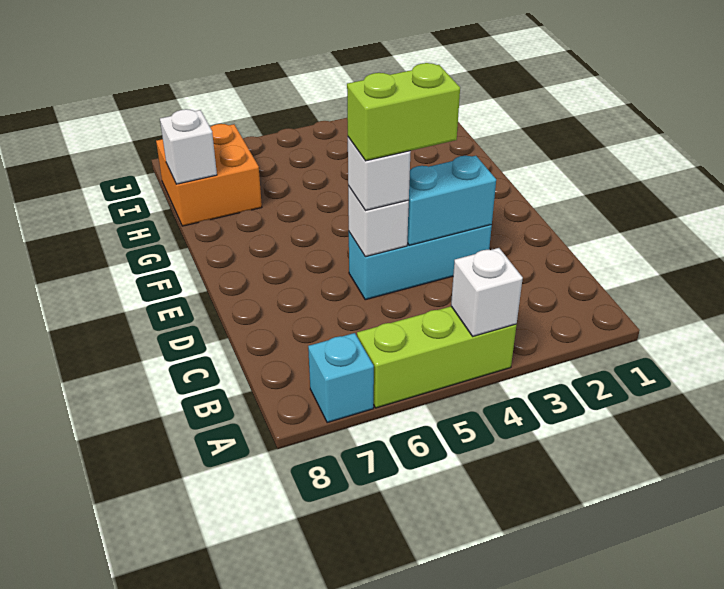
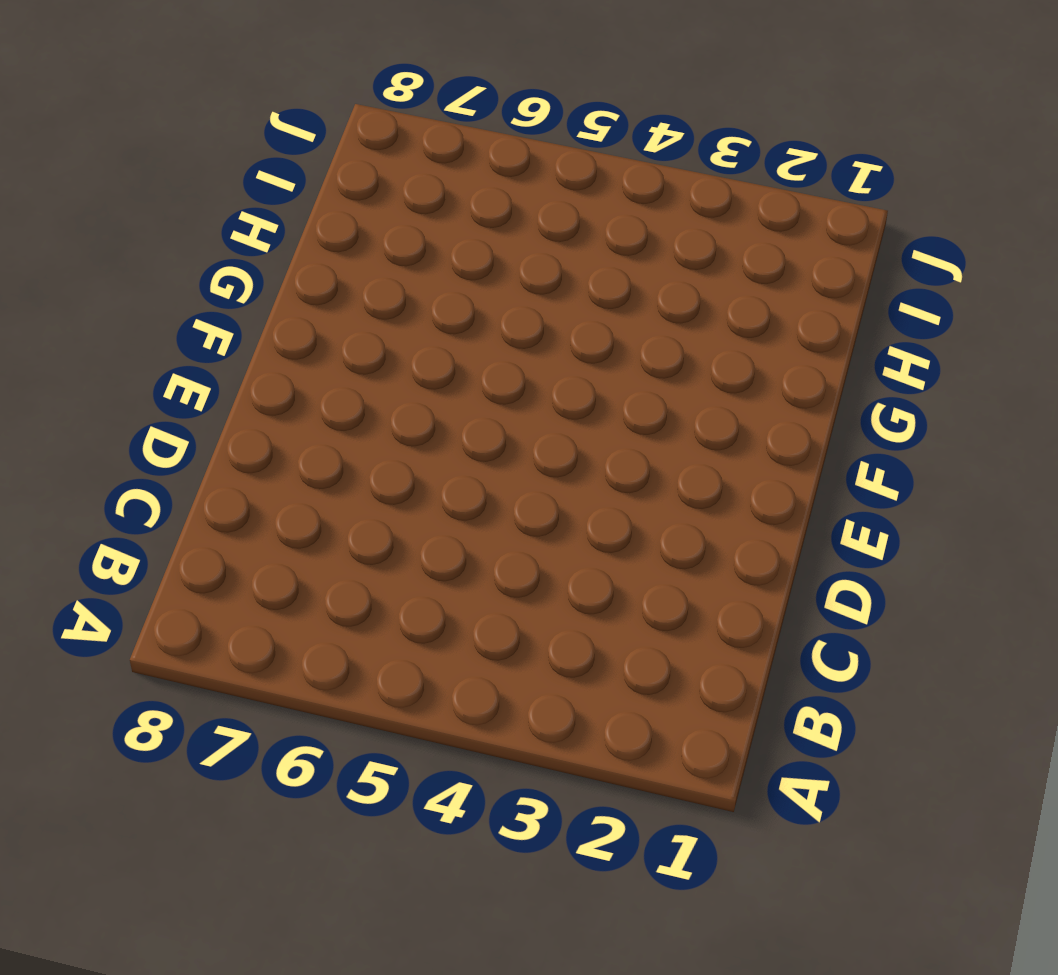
none -> lime 1x3 brick [357,306,516,408]
none -> cyan 1x1 brick [308,333,374,423]

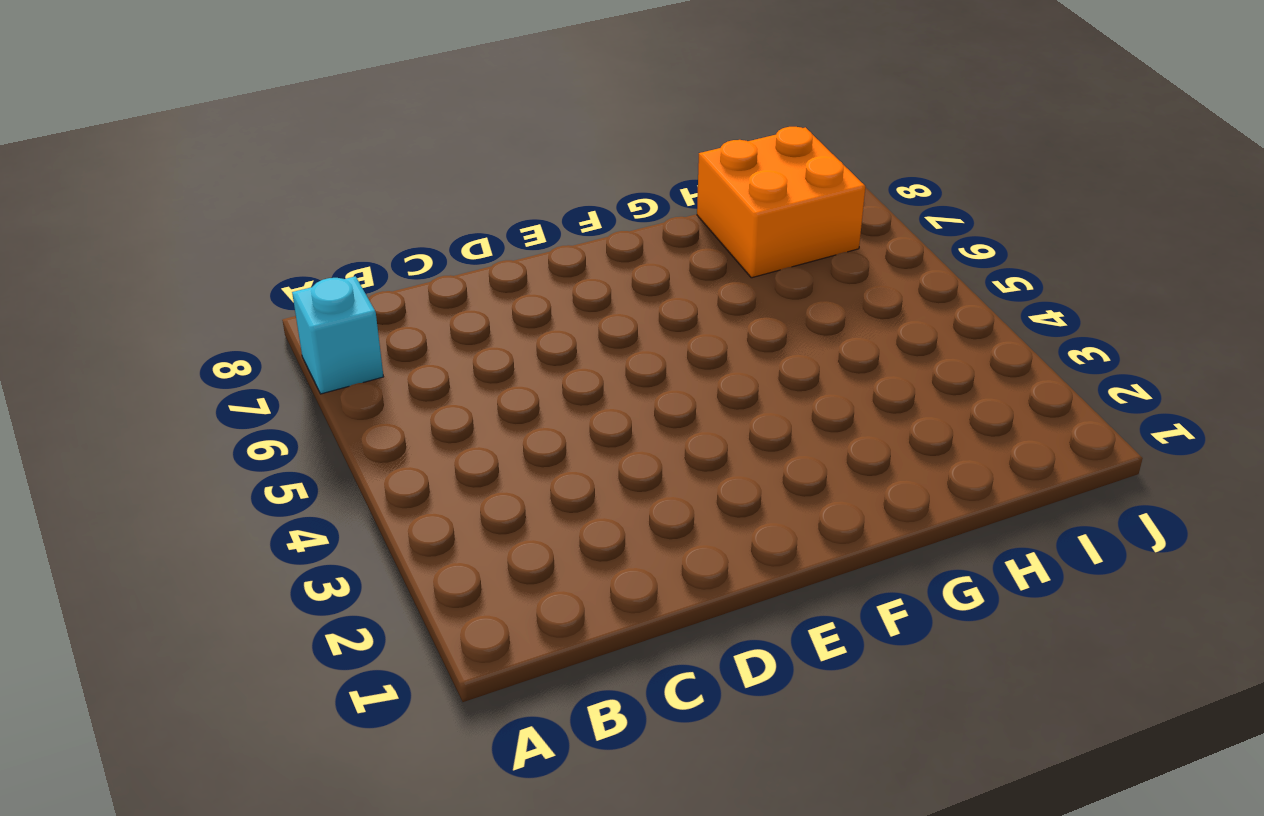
none -> lime 1x3 brick [357,306,516,408]
none -> cyan 1x3 brick [349,225,492,300]

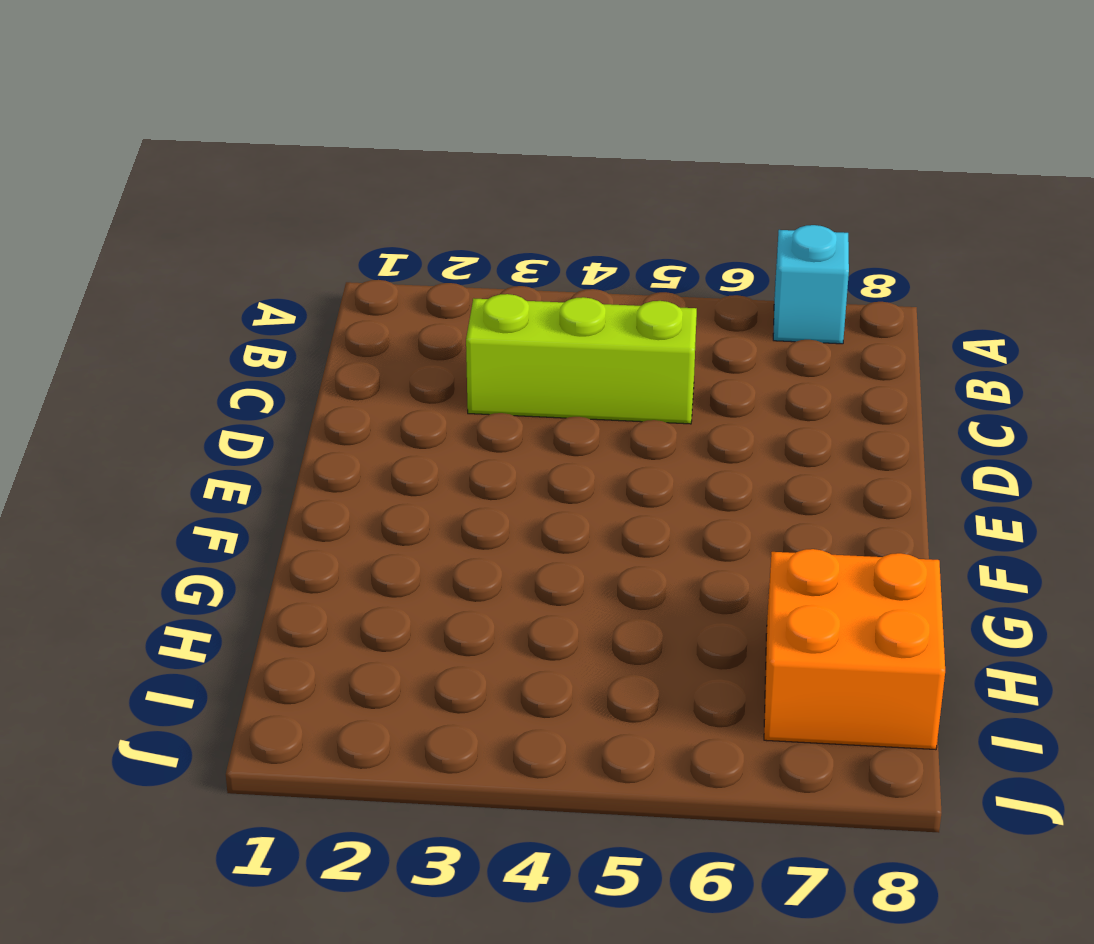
lime 1x3 brick [466,294,697,424] -> lime 1x3 brick moved to [357,306,516,408]
none -> cyan 1x3 brick [349,225,492,300]
none -> white 1x1 brick [451,248,523,336]

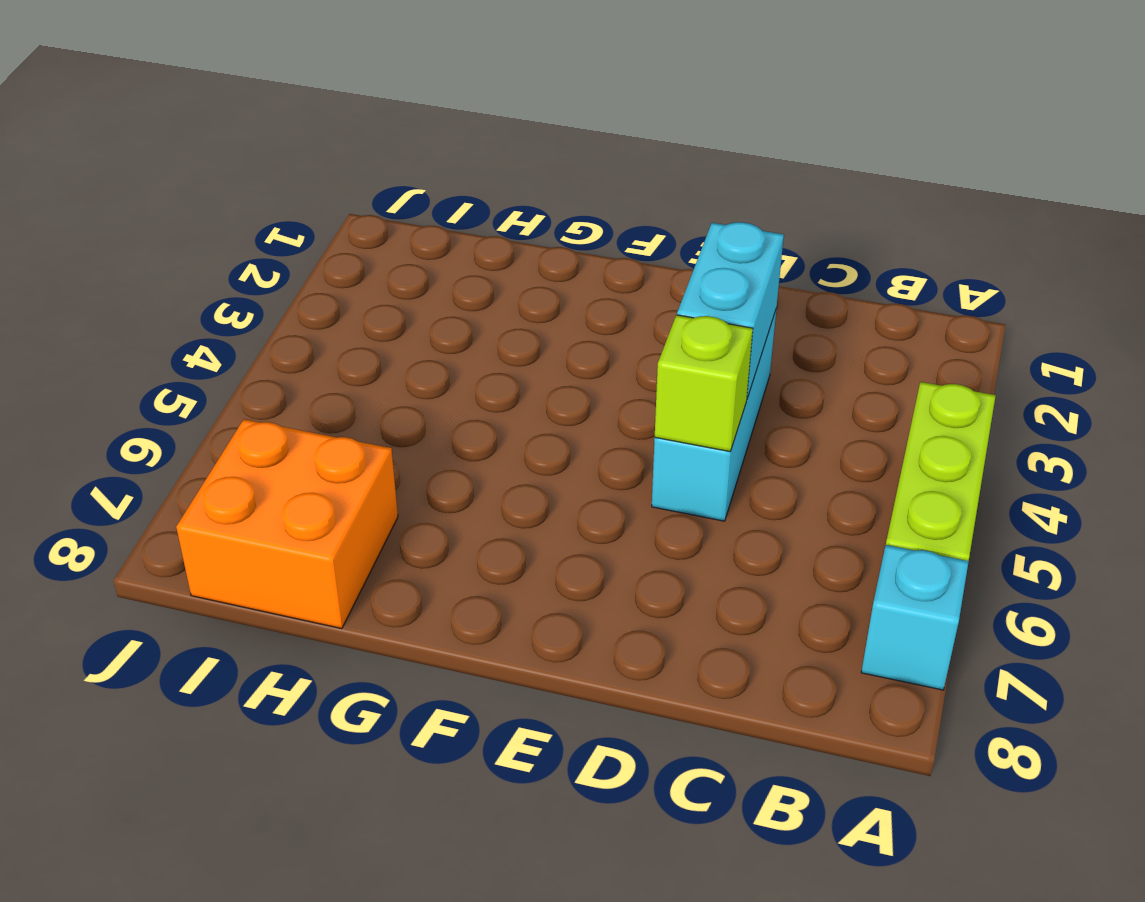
lime 1x1 brick [655,315,753,452] -> white 1x1 brick [348,186,409,257]
none -> white 1x1 brick [451,248,523,336]
none -> white 1x1 brick [160,109,217,184]

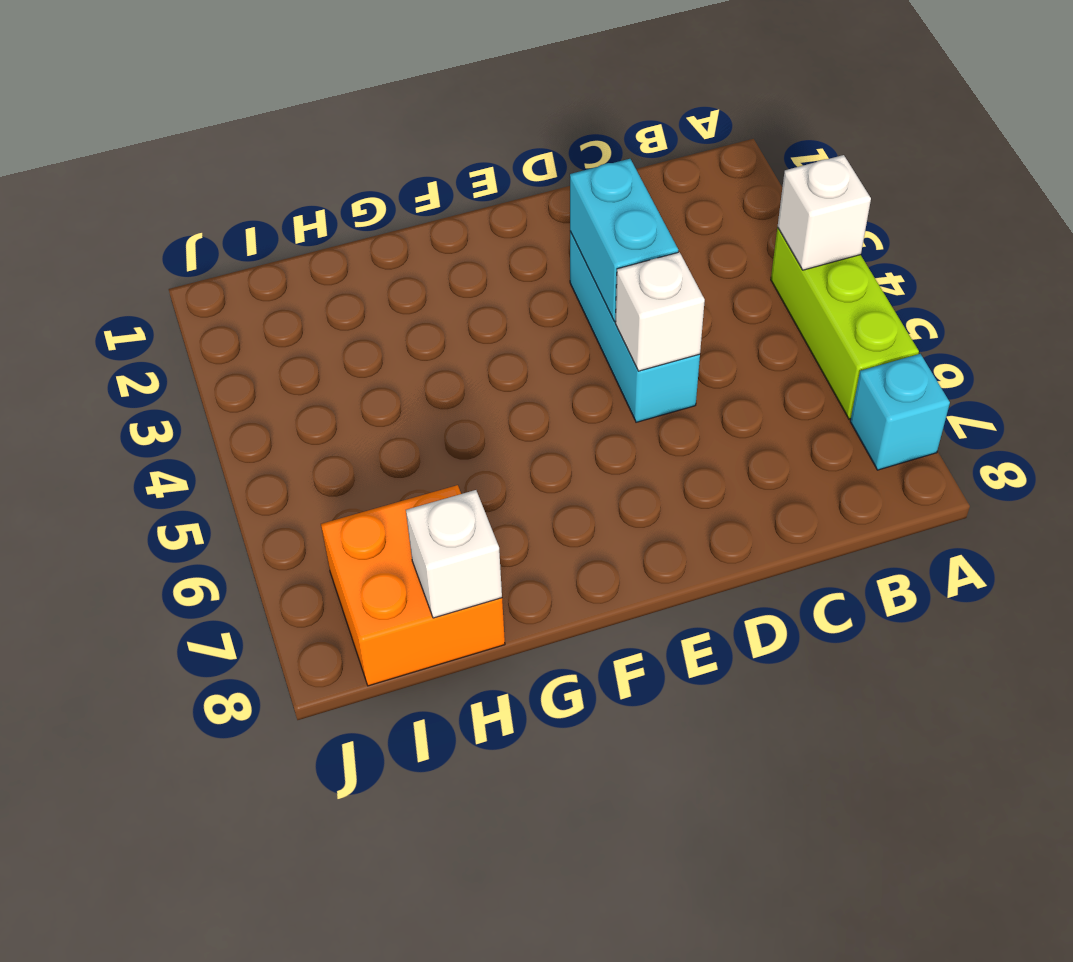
none -> white 1x1 brick [348,137,411,211]
none -> lime 1x2 brick [347,63,460,161]

